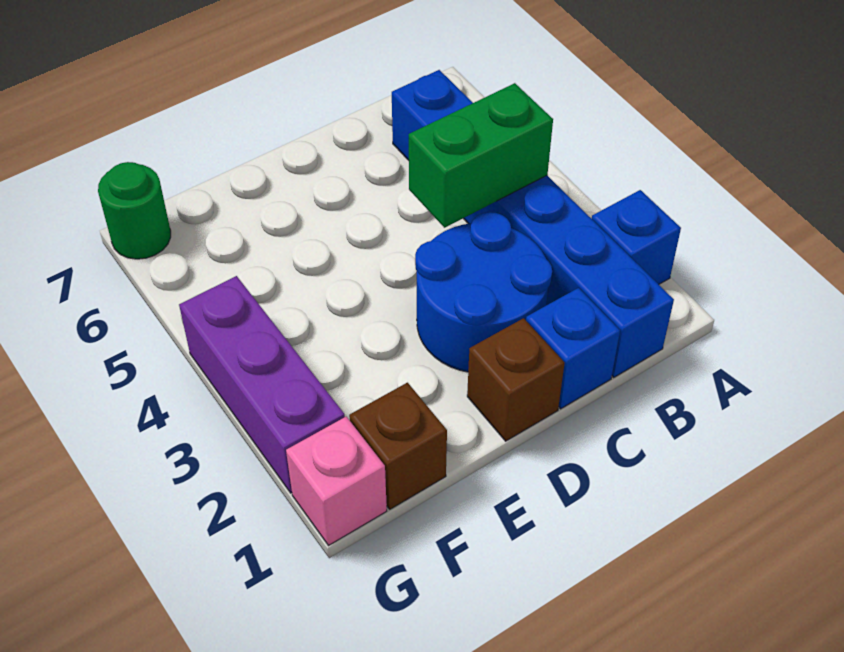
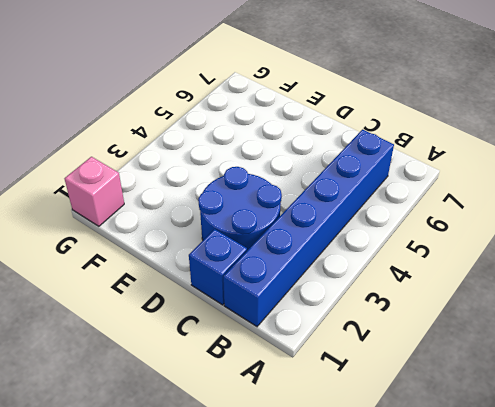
none -> blue 1x1 brick [592,190,681,284]
none -> brown 1x1 brick [467,318,564,441]

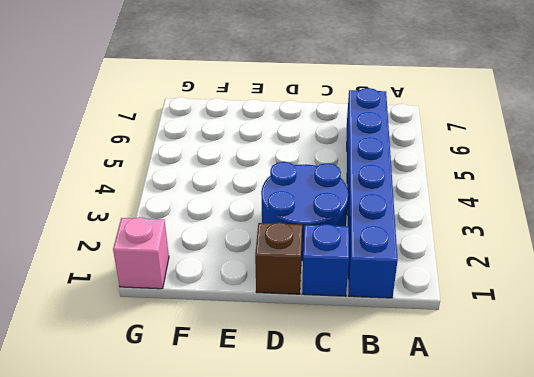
none -> blue 1x1 brick [592,190,681,284]
none -> brown 1x1 brick [349,383,447,509]

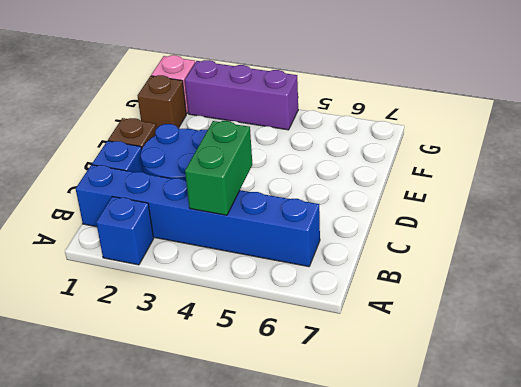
none -> green 1x1 round brick [98,162,171,259]

